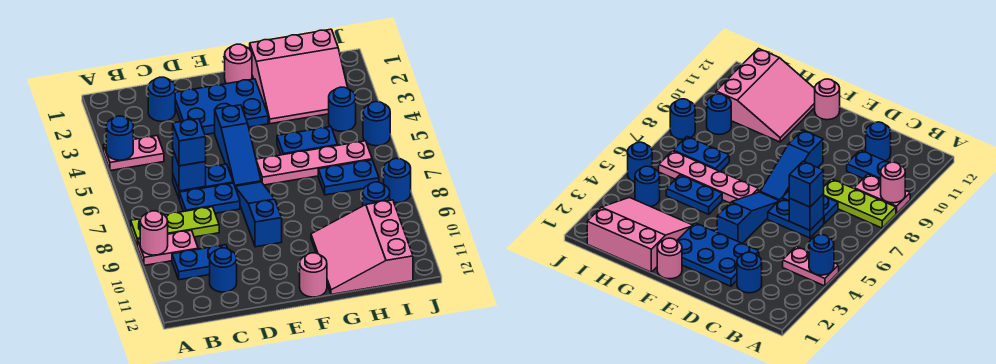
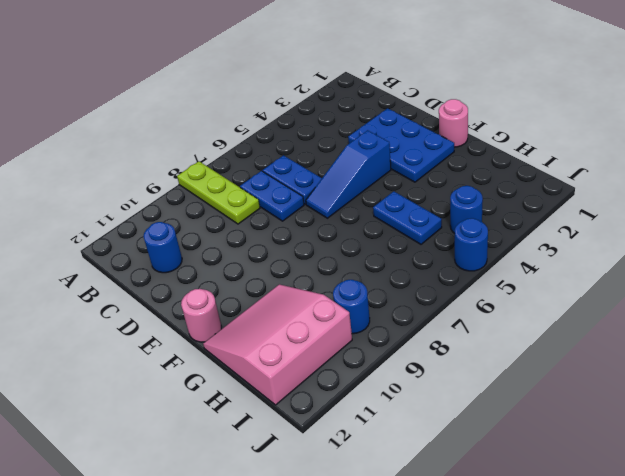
none -> pink 1x2 plate [103,136,164,171]
none -> pink 1x2 plate [137,230,198,265]
none -> blue 1x2 plate [172,245,228,280]

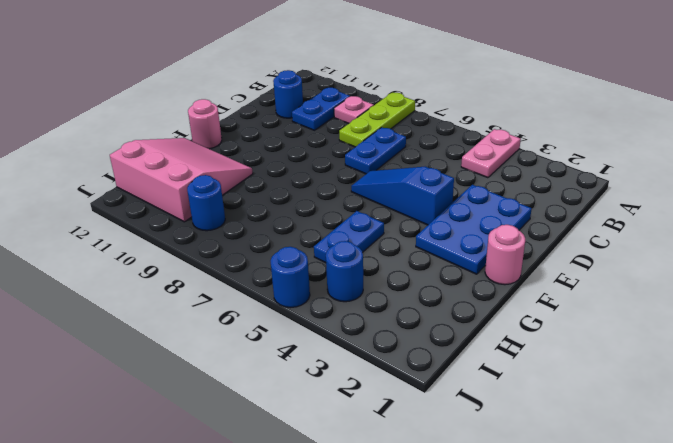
pink 1x1 plate [334,96,374,124] -> pink 1x2 plate [137,230,198,265]
none -> blue 1x1 round brick [148,77,175,121]
none -> blue 1x2 plate [173,164,233,198]
none -> blue 1x3 slope [235,182,282,247]

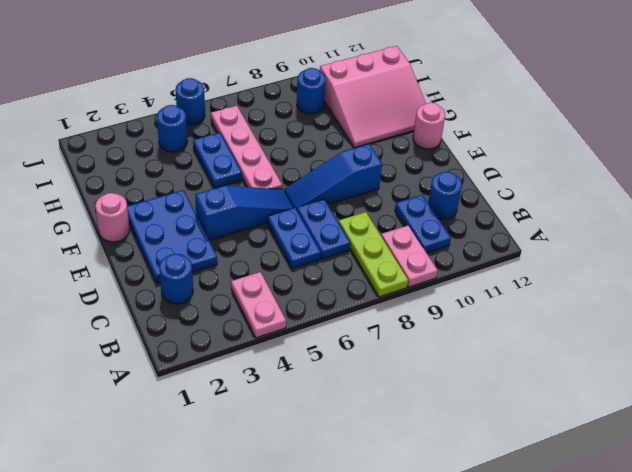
none -> pink 3x3 slope [250,29,348,124]
none -> blue 1x2 plate [318,160,379,195]
none -> blue 1x1 round brick [384,158,411,203]

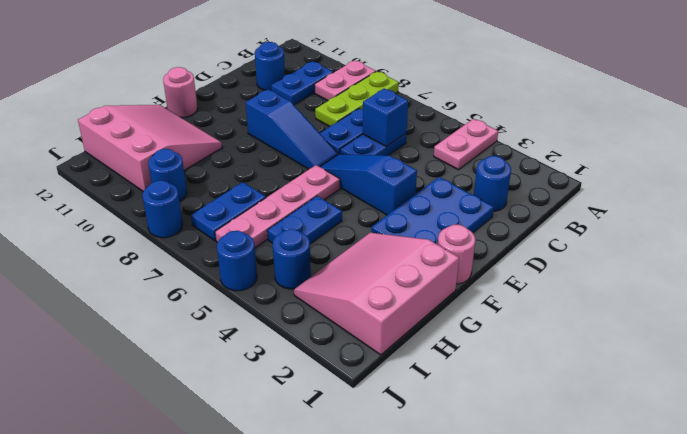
none -> blue 1x1 round brick [106,116,133,160]
none -> pink 1x1 round brick [140,211,168,255]
none -> blue 1x1 brick [173,119,206,166]

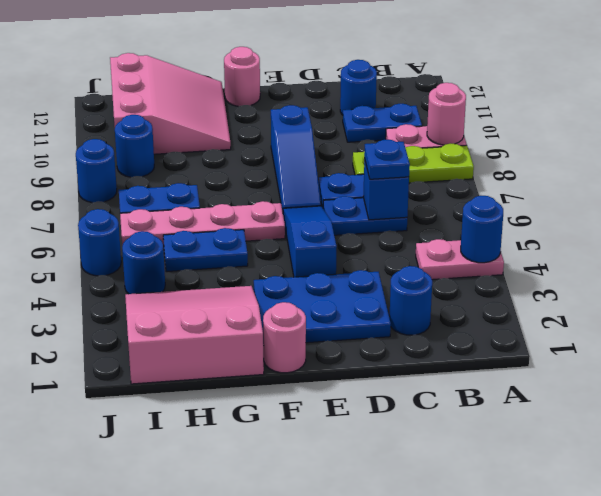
blue 1x1 plate [364,139,410,179] -> blue 1x1 brick [173,119,206,166]

